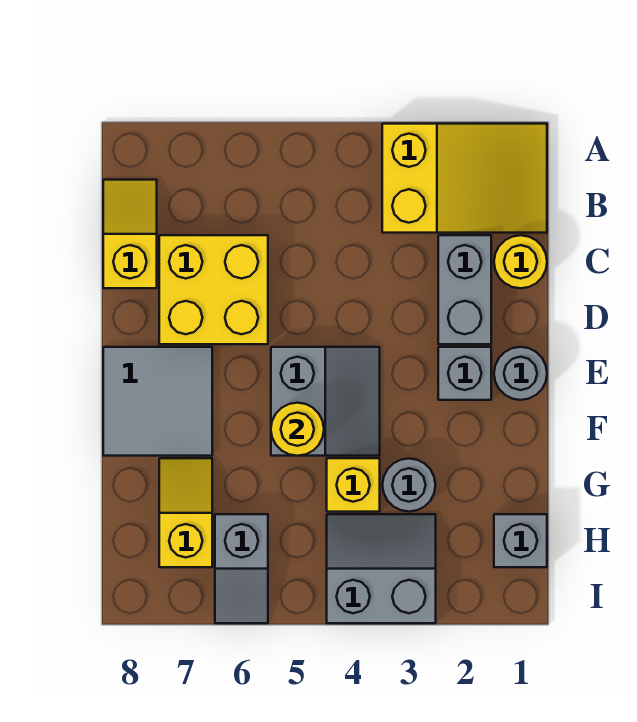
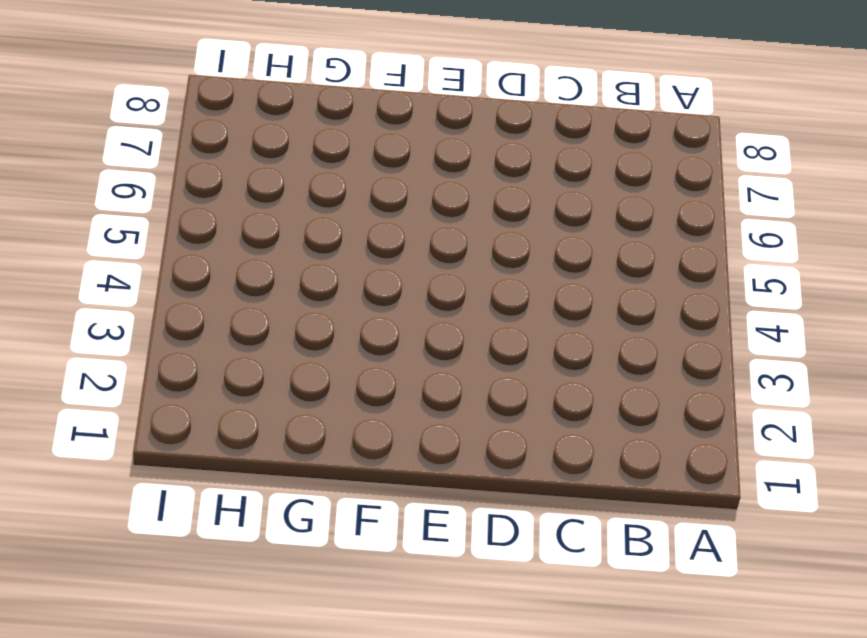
none -> yellow 2x3 slope [382,124,547,233]
none -> yellow 1x2 slope [103,180,157,288]
none -> yellow 1x1 round brick [494,235,547,288]

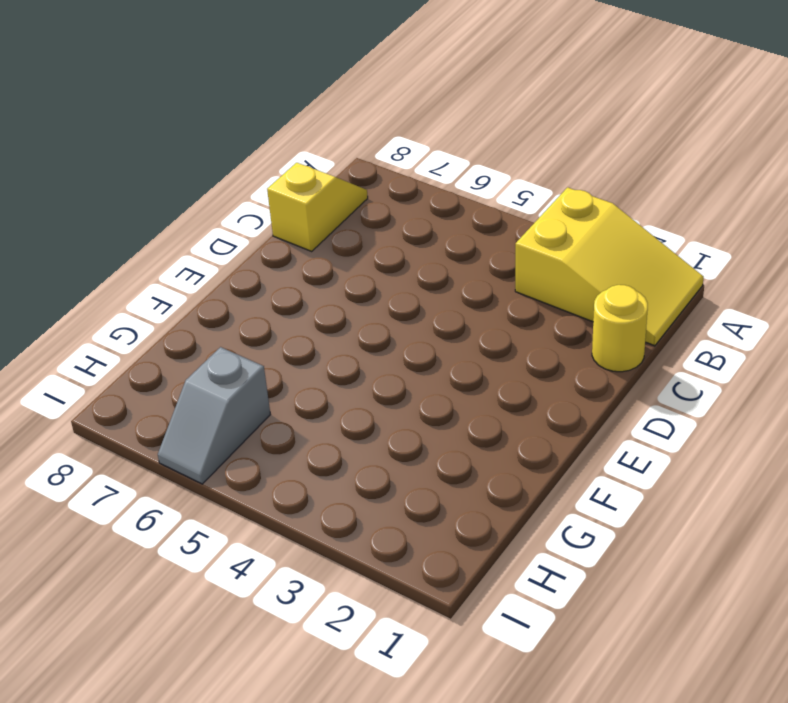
none -> grey 1x2 brick [438,235,491,344]
none -> yellow 2x2 brick [159,235,268,344]
none -> grey 1x1 round brick [494,347,547,400]

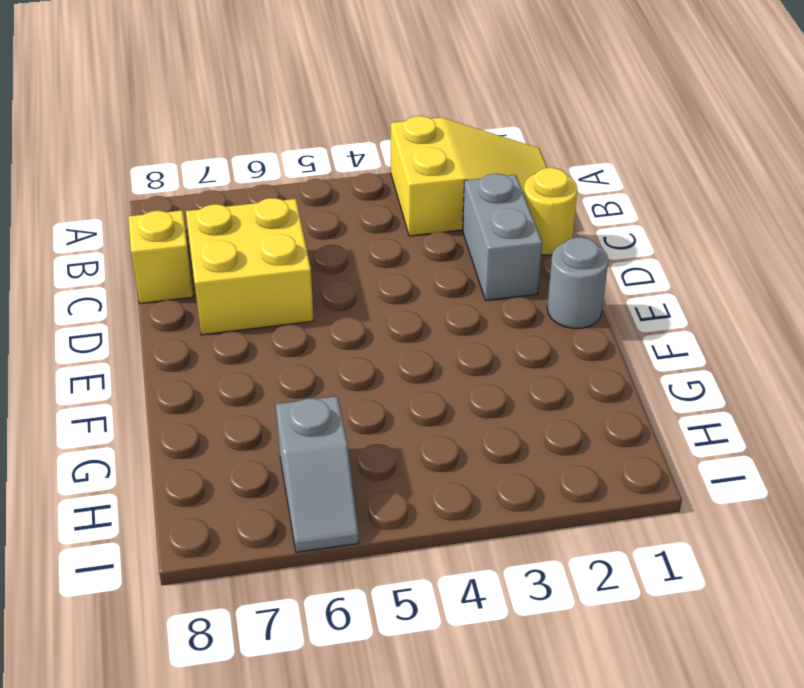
none -> grey 1x1 brick [438,347,491,400]
none -> grey 2x2 slope [271,347,380,456]
none -> grey 2x2 tile [103,347,212,456]

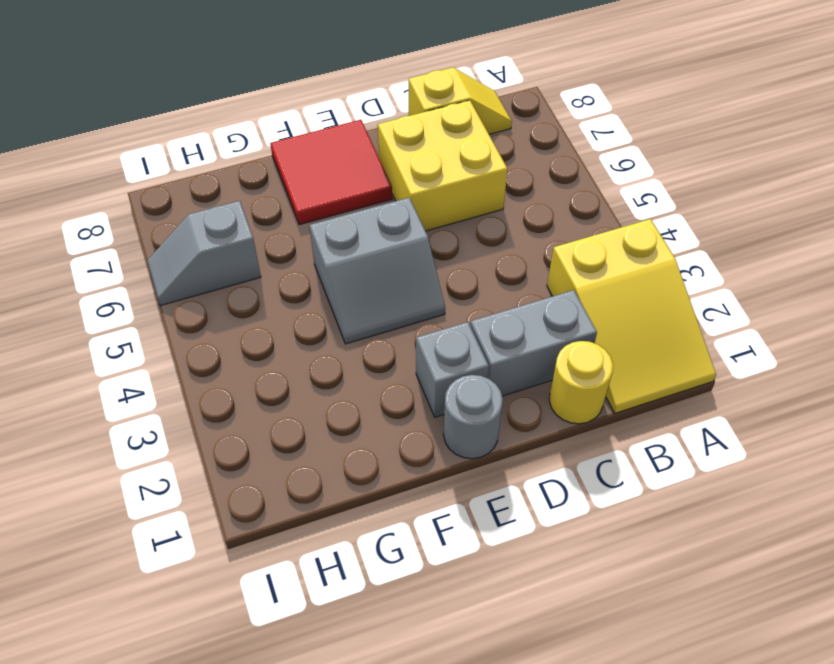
red 2x2 tile [270,120,392,225] -> grey 2x2 tile [103,347,212,456]
none -> grey 1x1 round brick [383,459,435,512]
none -> yellow 1x1 brick [327,458,380,512]
none -> yellow 1x2 slope [159,458,212,567]

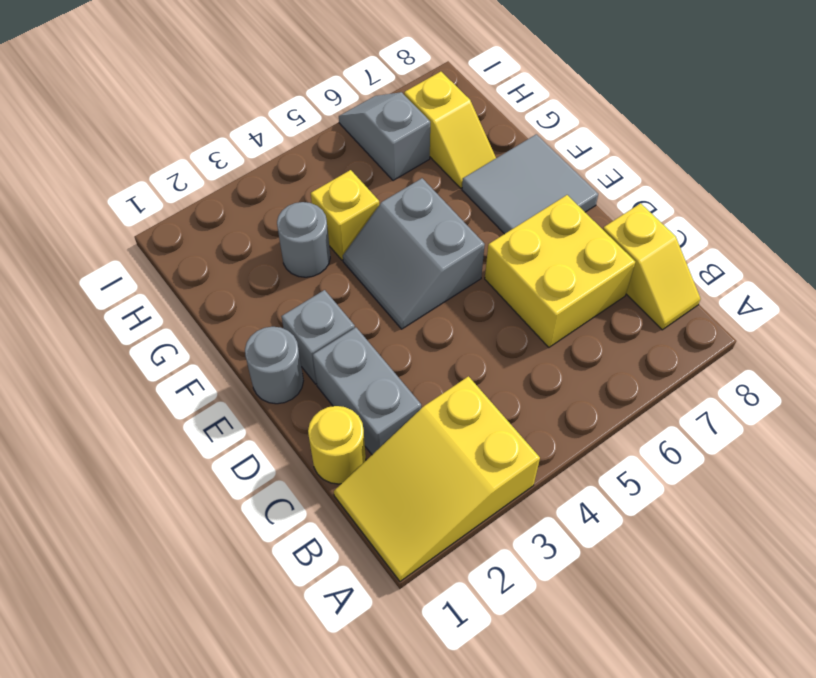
none -> grey 1x1 brick [494,514,547,567]
none -> grey 2x2 slope [327,514,436,623]
none -> yellow 1x1 round brick [271,403,324,456]

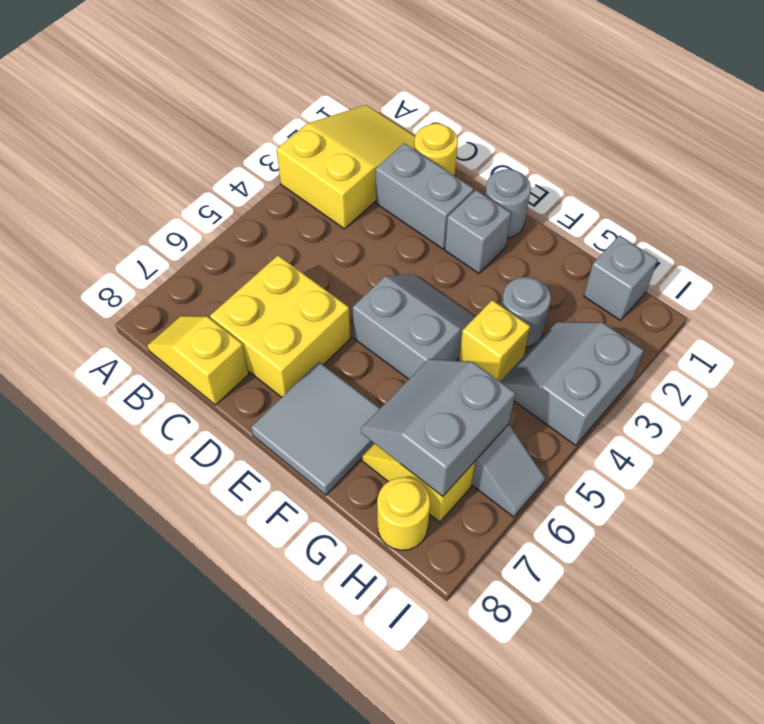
grey 2x2 slope [361,359,515,497] -> none
yellow 1x1 round brick [377,477,430,550] -> yellow 1x1 round brick moved to [271,403,324,456]

